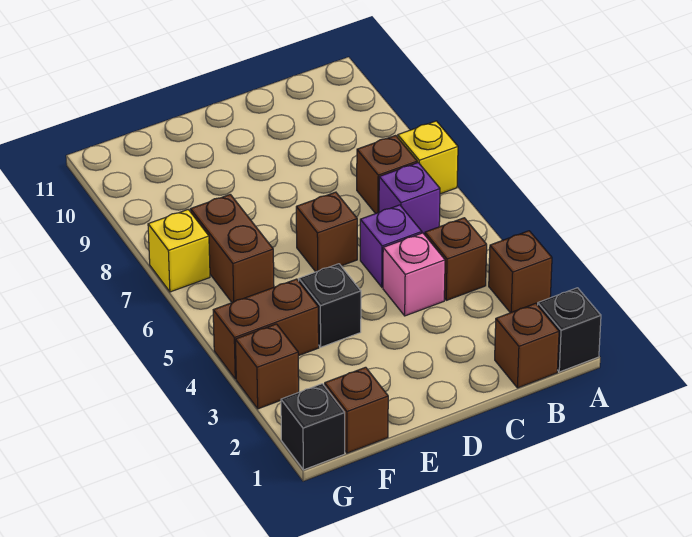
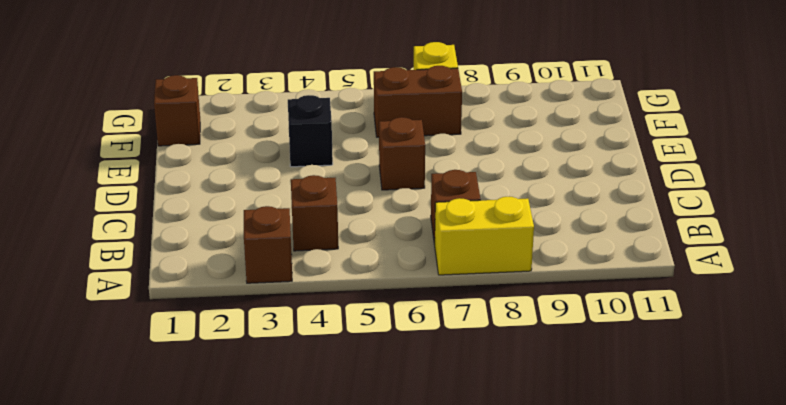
yellow 1x2 brick [434,197,534,275] -> yellow 1x1 brick [398,121,458,194]
none -> black 1x1 brick [538,288,601,372]
none -> brown 1x1 brick [495,303,559,388]
none -> purple 1x1 brick [379,163,440,235]

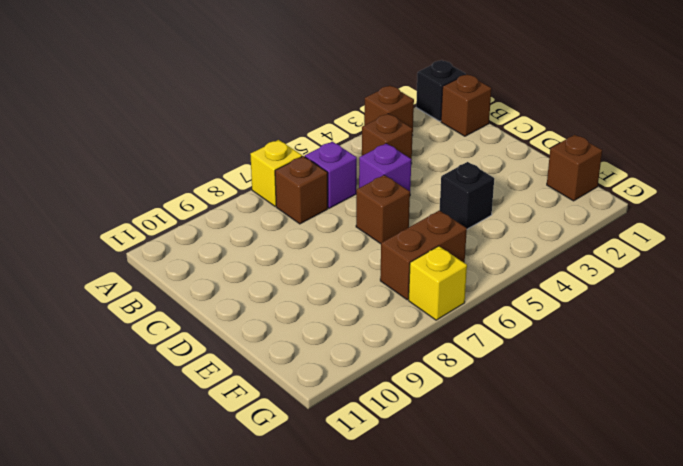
none -> pink 1x1 brick [383,233,445,316]
none -> brown 1x2 brick [213,279,319,379]
none -> black 1x1 brick [281,384,345,470]

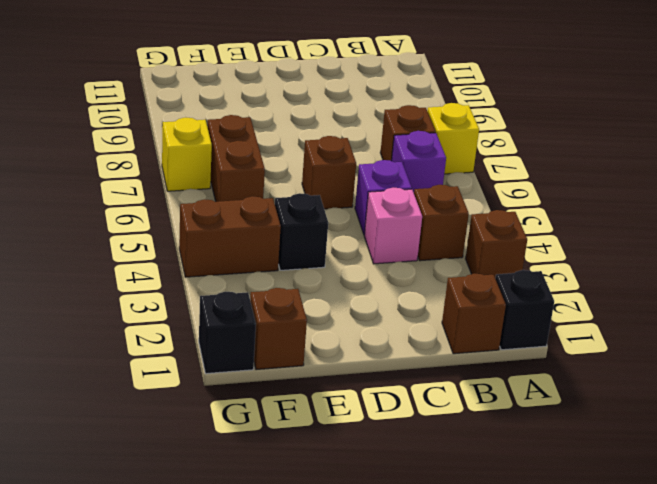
none -> brown 1x1 brick [235,324,299,409]

